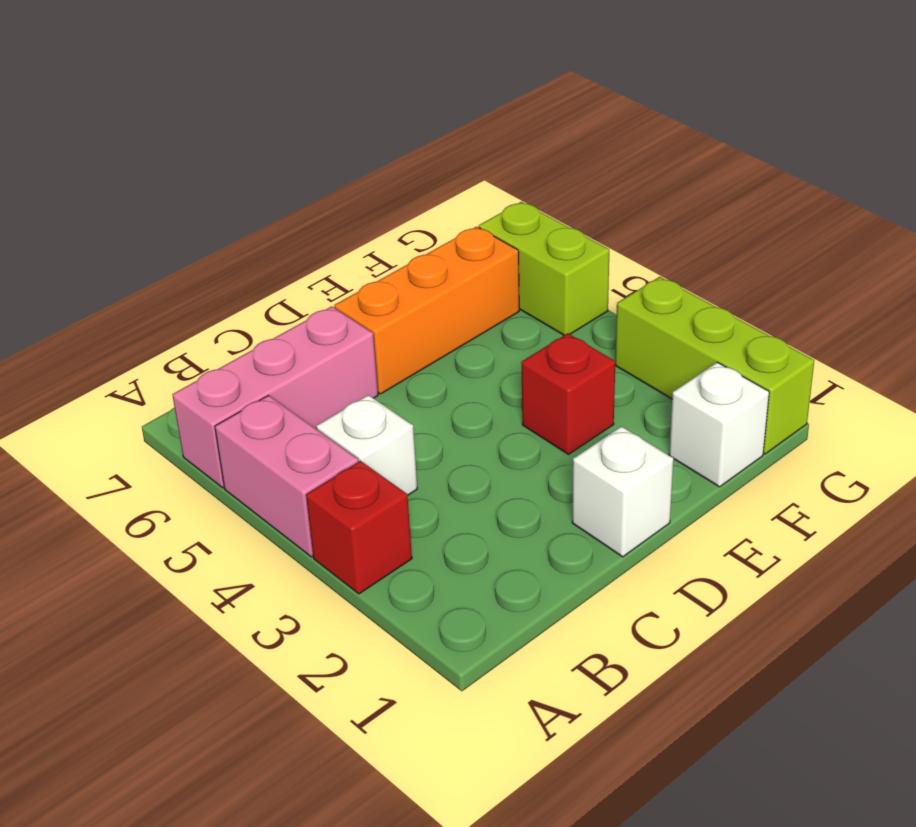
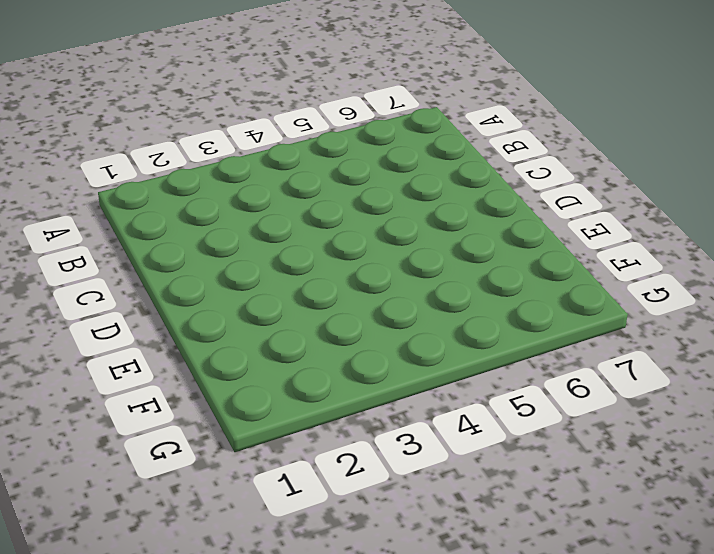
none -> red 1x1 brick [306,461,412,594]
none -> pink 1x2 brick [215,395,358,557]

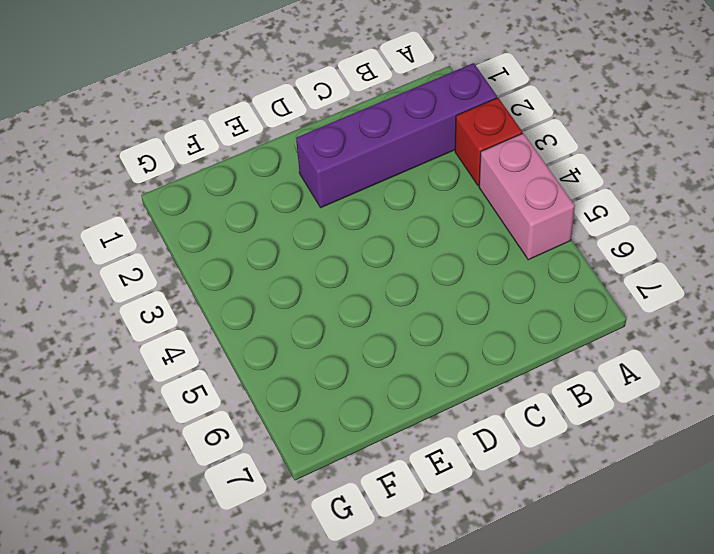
purple 1x4 brick [296,63,497,208] -> none
none -> pink 1x3 brick [172,306,378,488]
none -> white 1x1 brick [316,395,417,495]

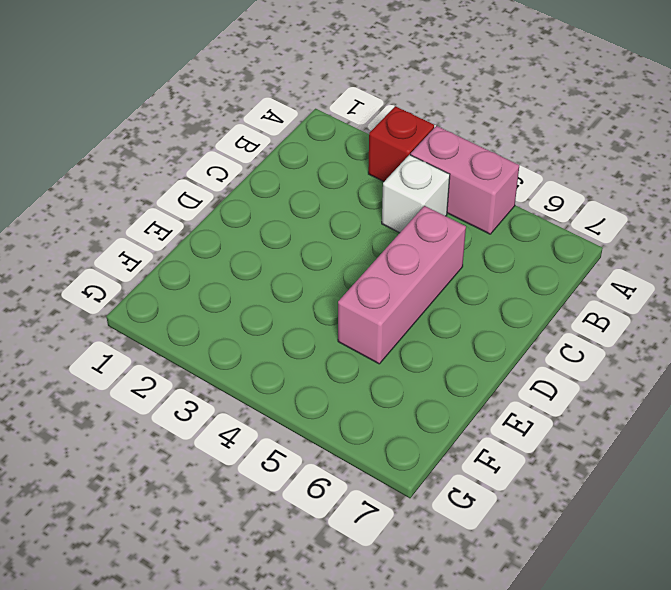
pink 1x3 brick [338,206,466,364] -> pink 1x3 brick moved to [172,306,378,488]
none -> white 1x1 brick [572,426,674,557]
none -> orange 1x3 brick [334,227,519,394]

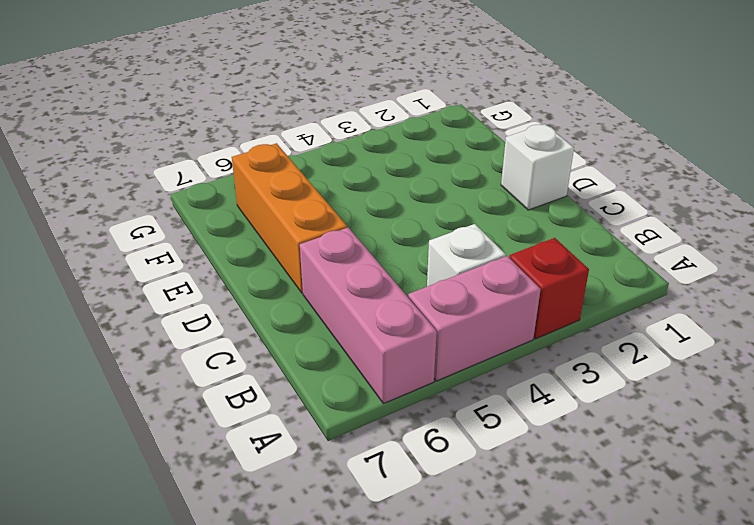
none -> red 1x1 brick [521,333,615,454]
none -> white 1x1 brick [669,362,769,487]

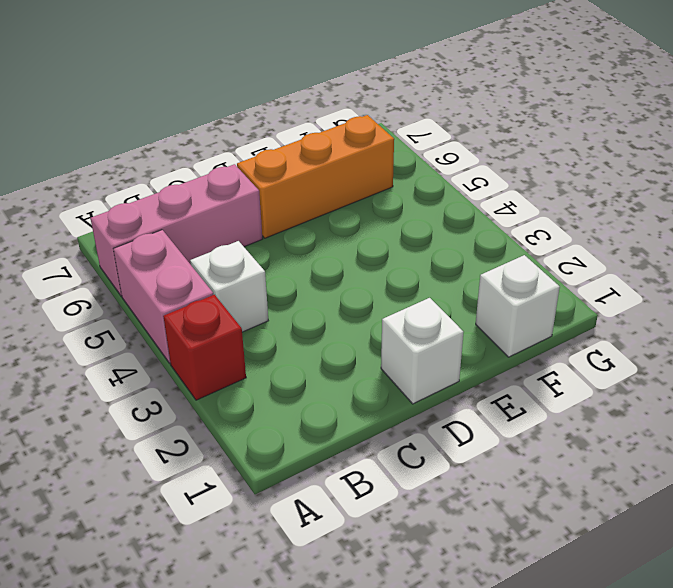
none -> red 1x1 brick [521,333,615,454]
none -> lime 1x3 brick [615,277,814,454]

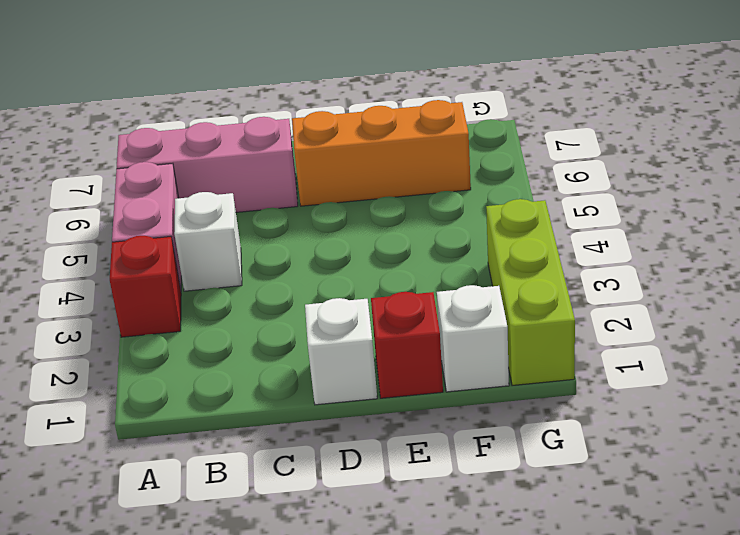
red 1x1 brick [371,292,443,398] -> red 1x1 brick moved to [521,333,615,454]
none -> lime 1x2 brick [479,202,609,335]

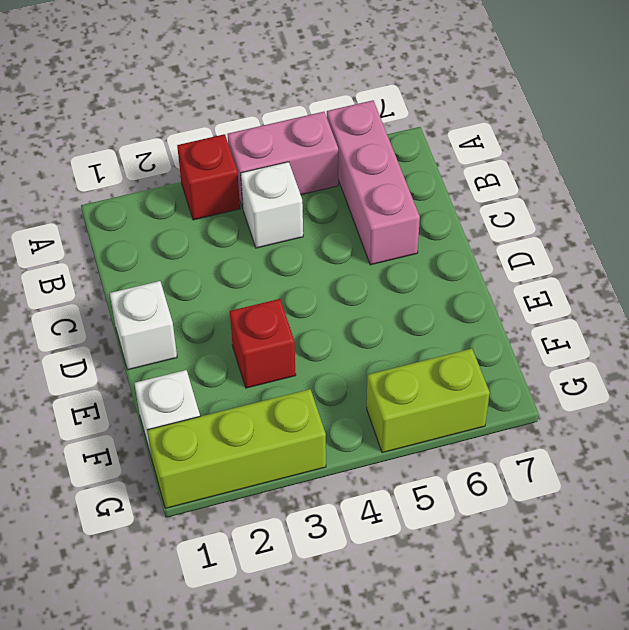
none -> orange 1x3 brick [334,227,519,394]

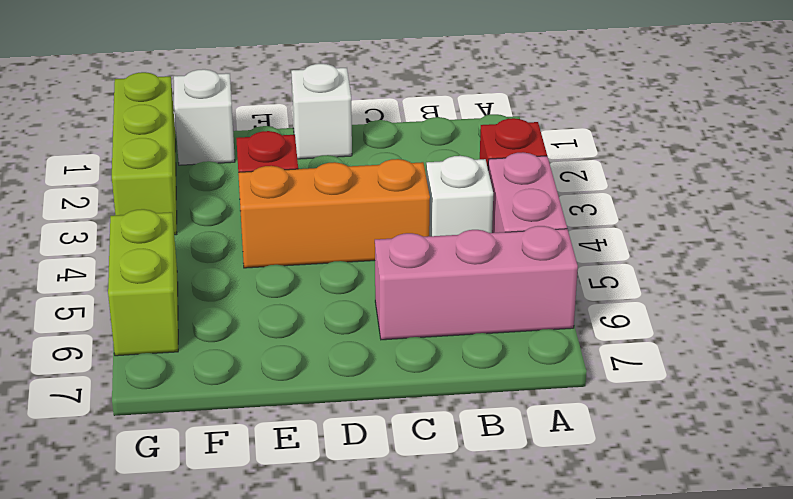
orange 1x3 brick [238,159,430,268] -> orange 1x3 brick moved to [334,227,519,394]

